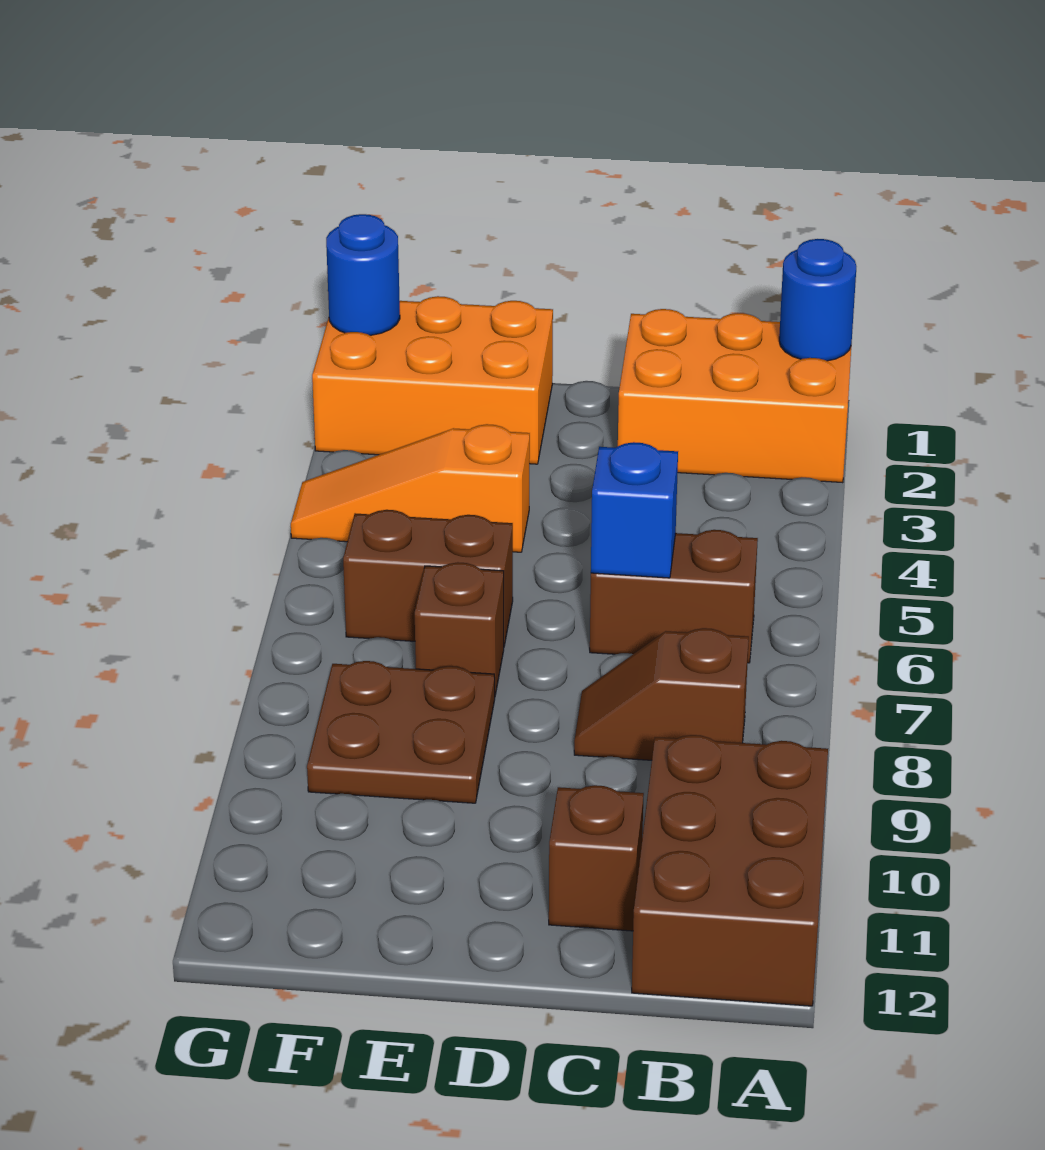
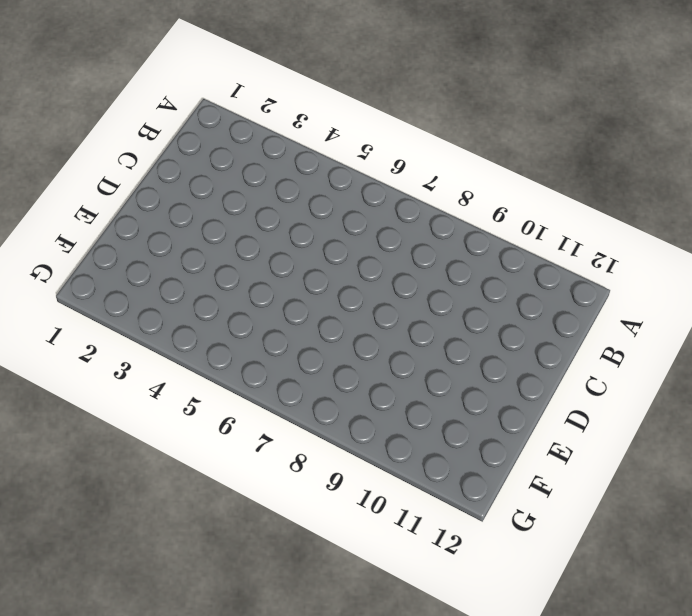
none -> orange 2x3 brick [618,309,851,483]
none -> brown 2x3 brick [632,735,828,1006]
none -> brown 1x2 brick [590,530,758,663]

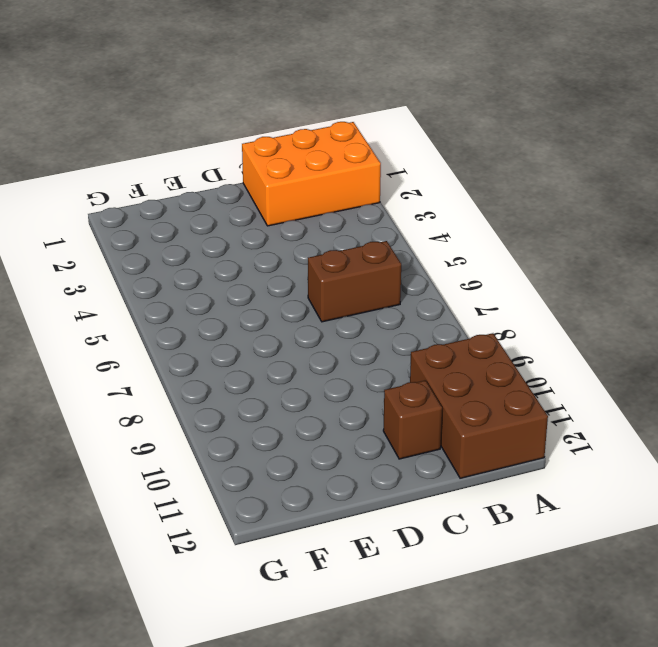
none -> brown 1x2 slope [574,628,749,760]
none -> orange 2x3 brick [312,296,553,464]
none -> orange 1x3 slope [291,424,530,552]

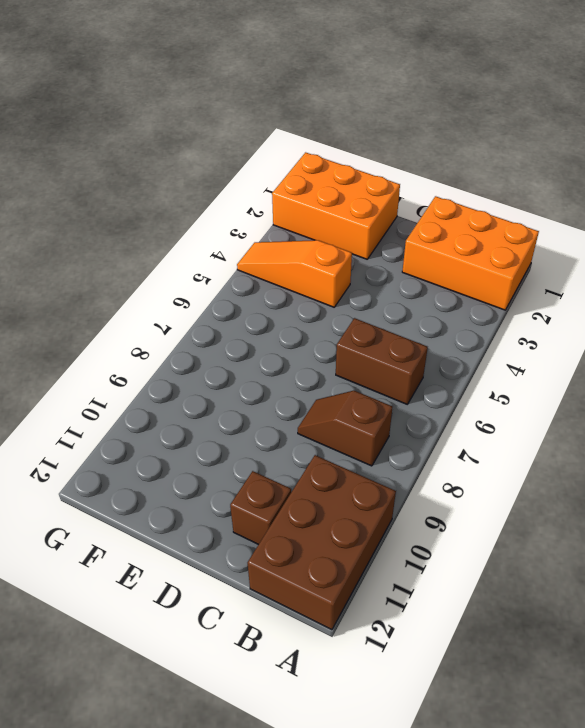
none -> brown 1x2 brick [343,510,513,646]
none -> brown 1x1 brick [415,562,504,695]
none -> brown 2x2 plate [307,661,495,803]

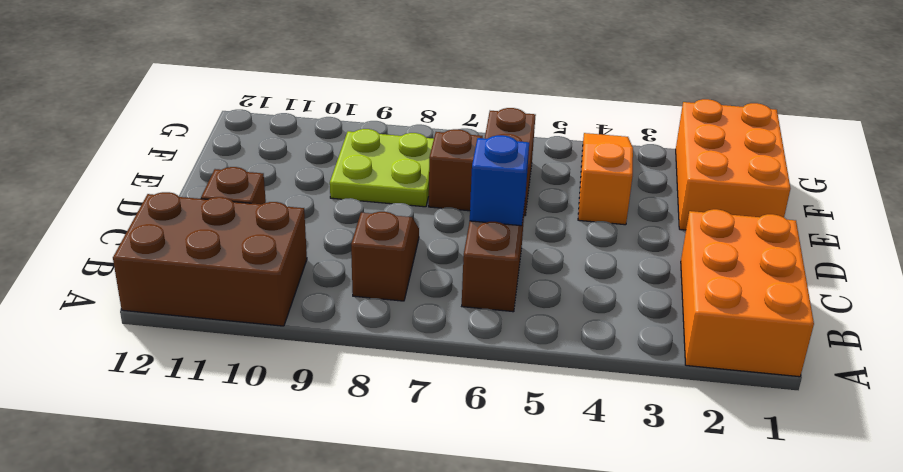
lime 2x2 plate [330,129,434,207] -> brown 2x2 plate [307,661,495,803]
none -> blue 1x1 round brick [779,239,856,361]
none -> blue 1x1 round brick [326,214,400,335]

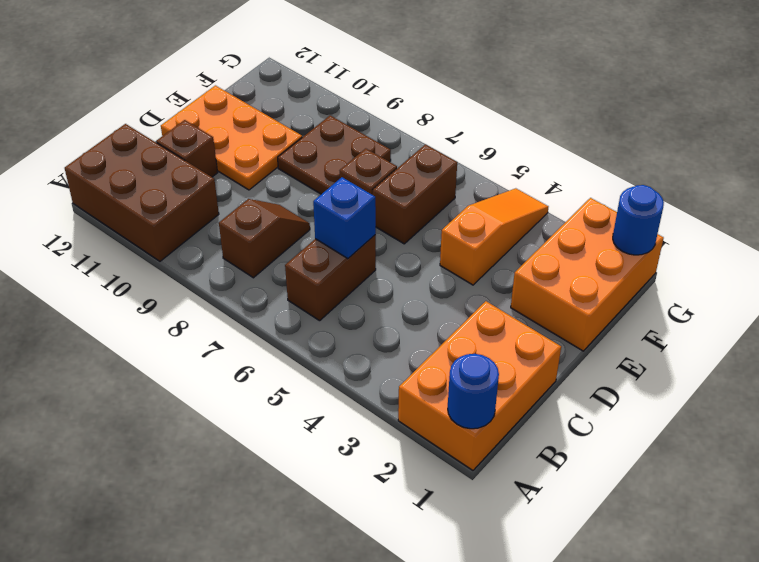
orange 2x3 plate [161,85,302,190] -> none

